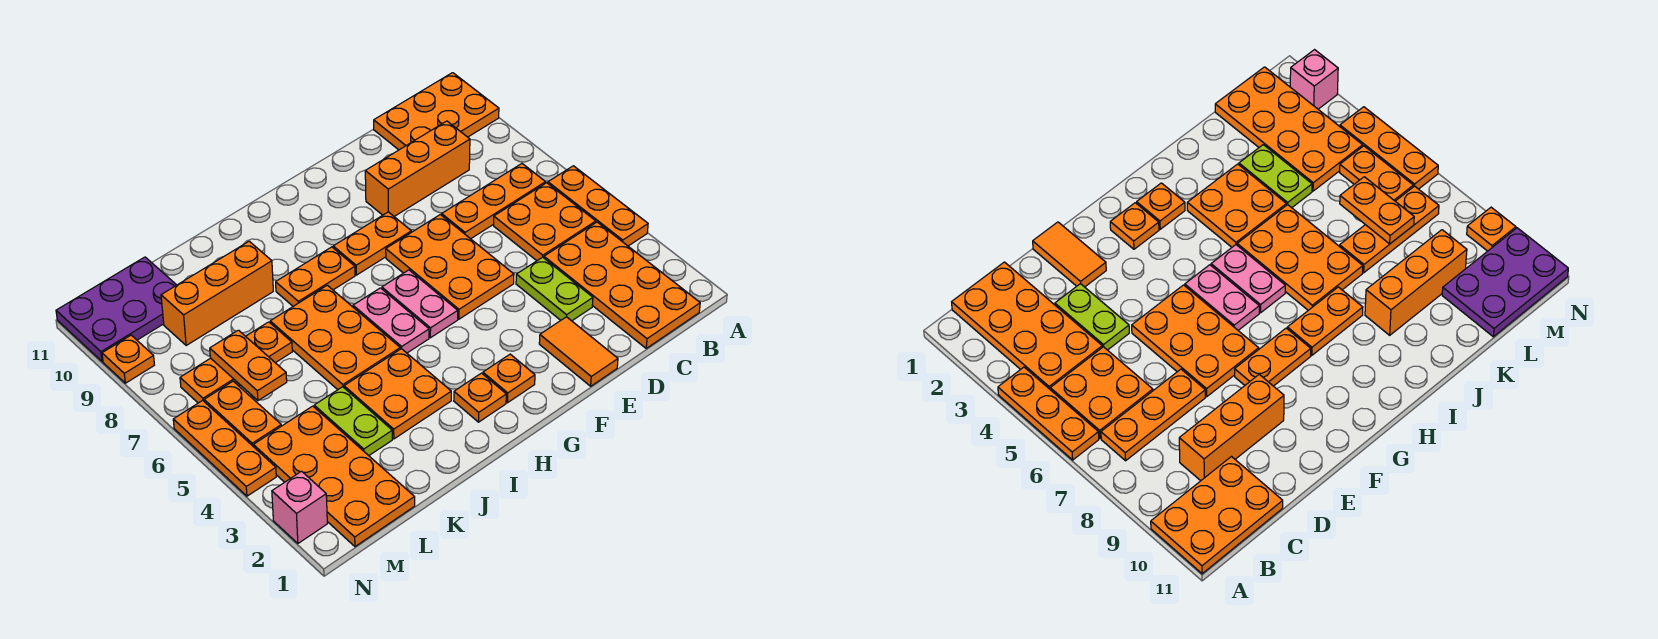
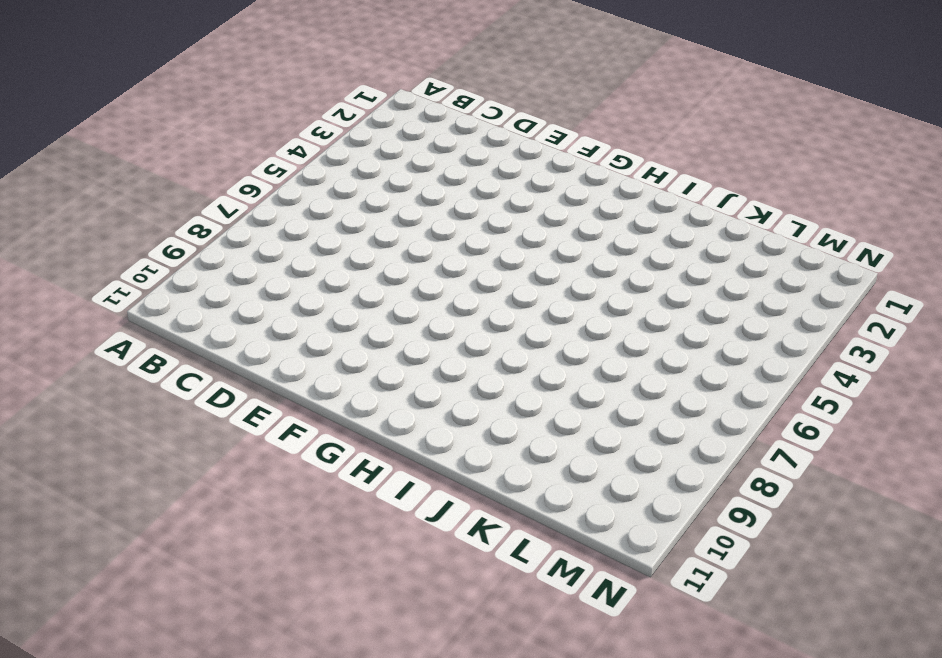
none -> orange 1x3 plate [548,166,648,246]
none -> orange 2x3 plate [374,73,499,150]
none -> orange 2x4 plate [544,222,700,348]

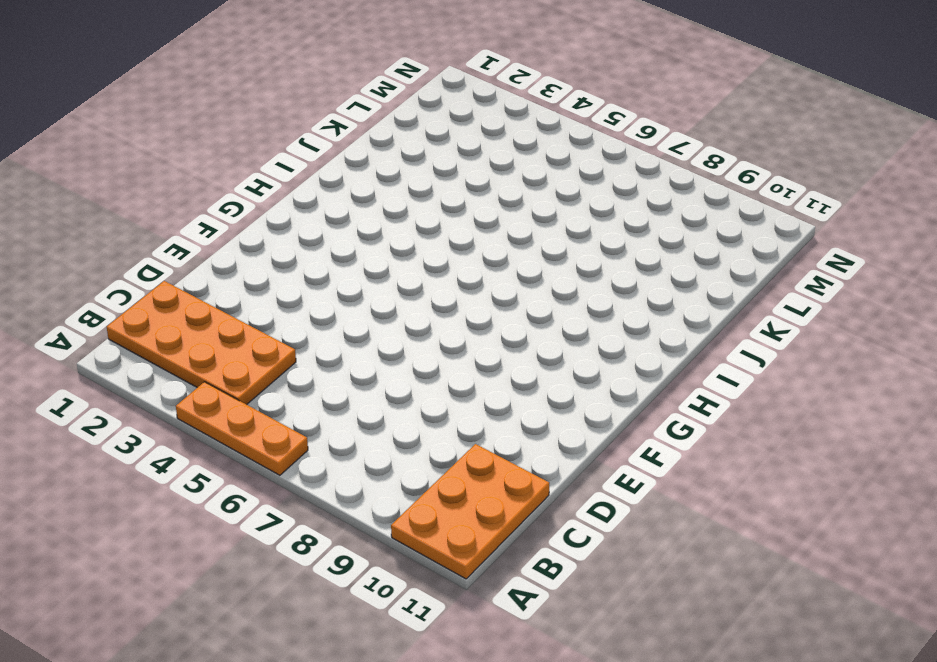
none -> orange 2x2 plate [494,183,596,261]
none -> orange 1x3 plate [442,164,545,239]
none -> orange 1x3 brick [365,121,470,216]

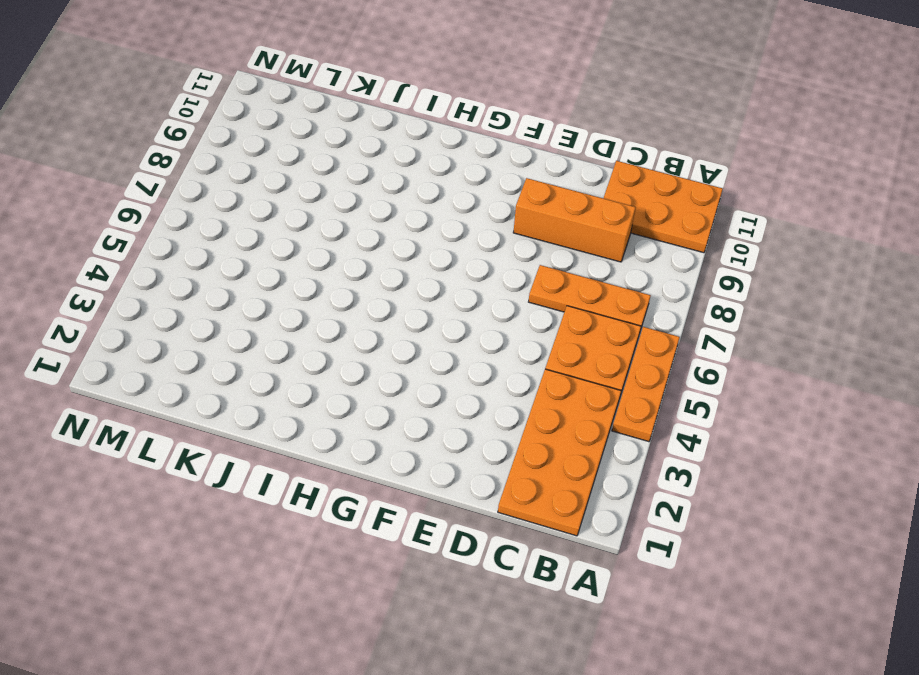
none -> lime 1x2 plate [516,257,593,321]
none -> orange 1x2 tile [539,317,618,386]
none -> orange 2x3 plate [386,215,514,319]

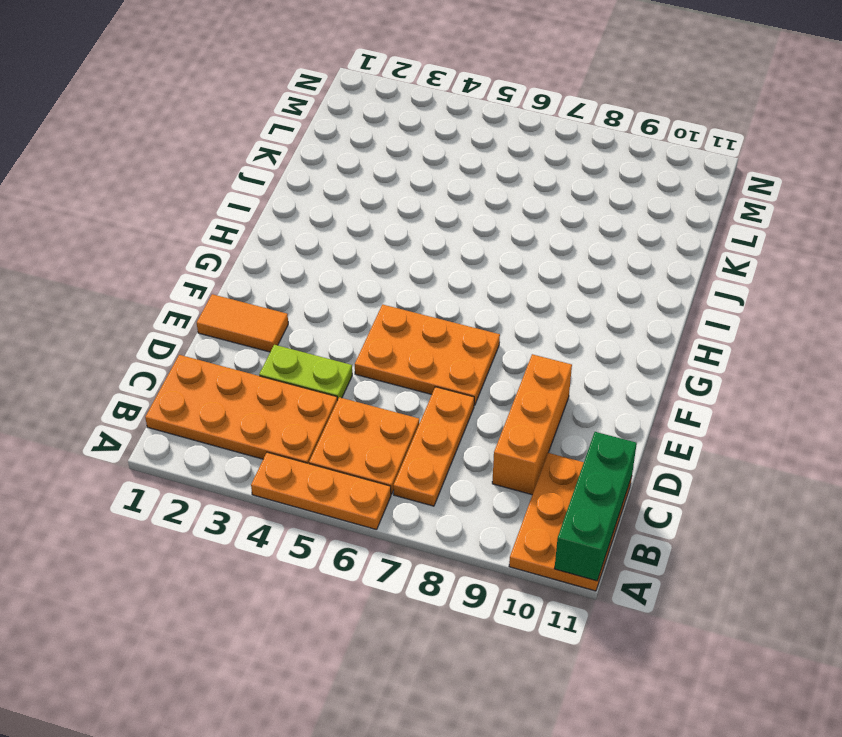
green 1x3 brick [554,432,637,581] -> none
none -> orange 1x2 plate [333,212,411,275]
none -> orange 1x1 plate [483,354,535,403]
none -> pink 1x2 plate [382,270,458,338]

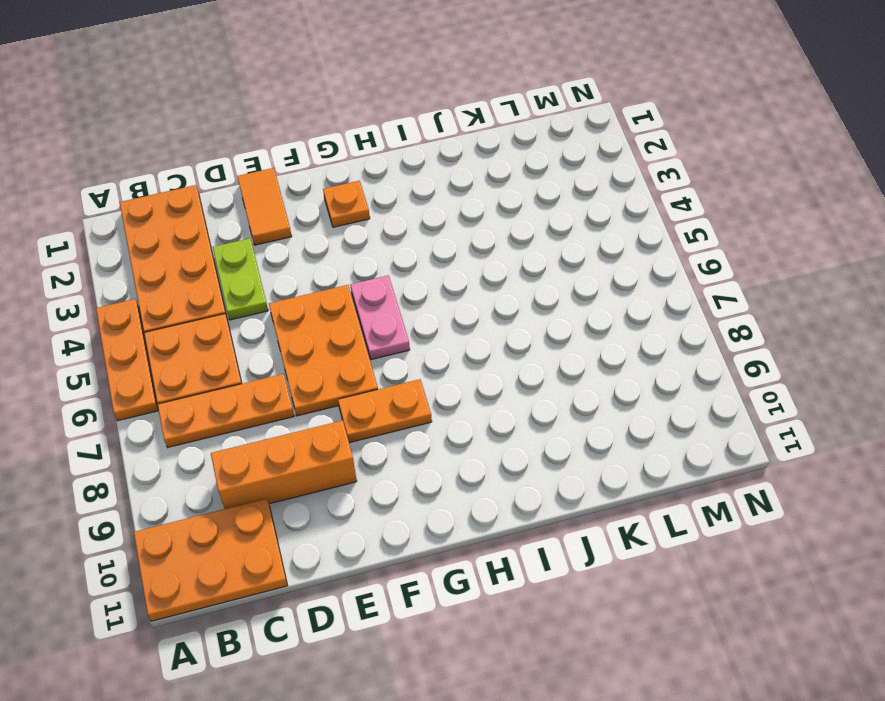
none -> orange 1x1 plate [454,373,506,422]
none -> pink 1x2 plate [353,288,429,353]
none -> orange 1x2 plate [276,247,355,306]

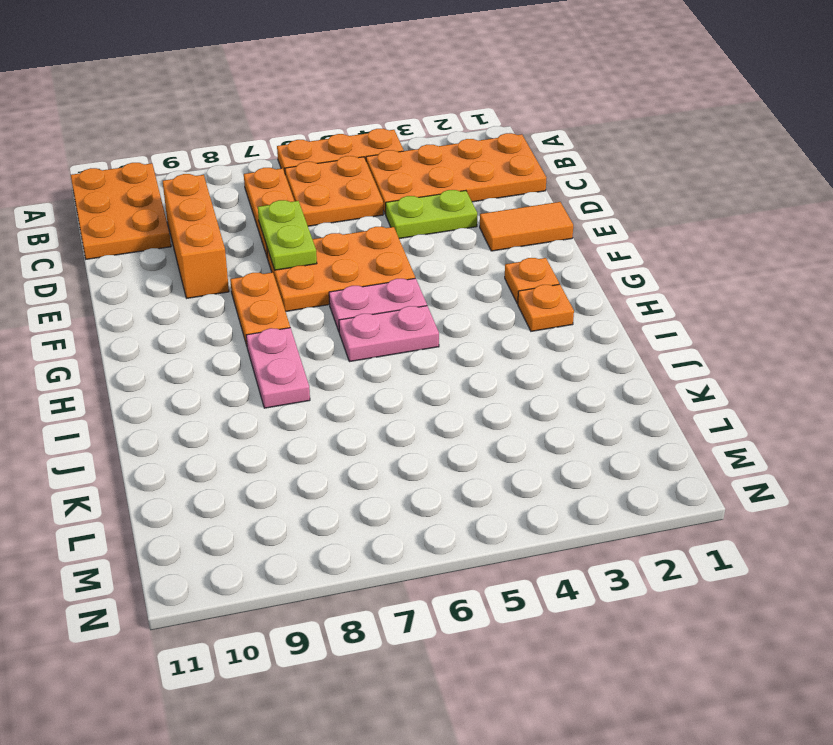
lime 1x2 plate [258,200,317,270] -> lime 1x2 plate turned to [314,387,392,456]
pink 1x2 plate [246,328,310,408] -> orange 1x2 plate [276,247,355,306]
none -> orange 2x2 plate [344,349,451,439]
none -> orange 2x3 plate [270,285,400,390]
none -> orange 1x3 brick [161,241,273,346]

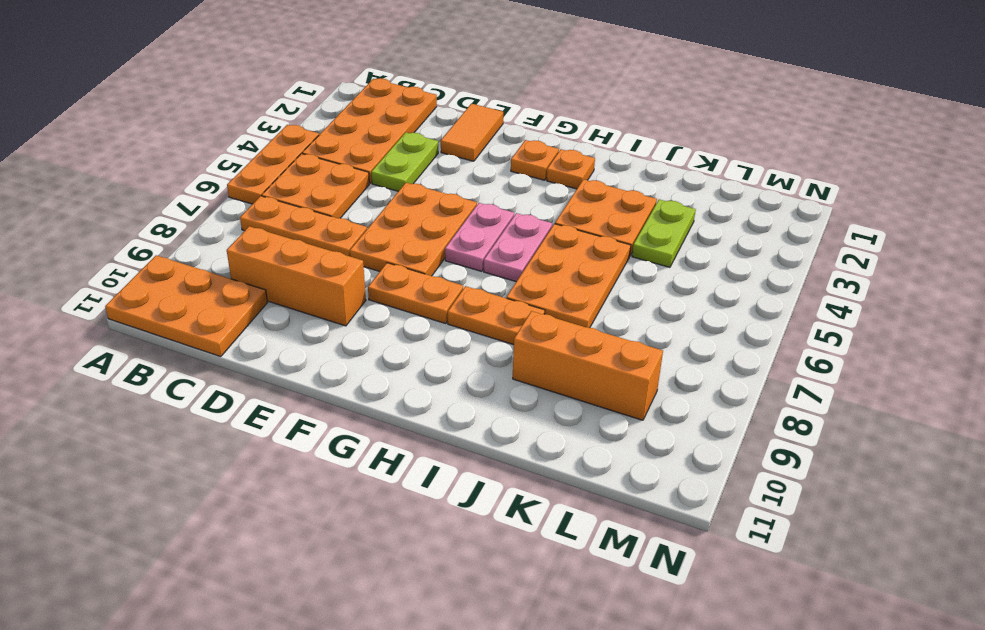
none -> orange 1x3 plate [180,322,292,403]
none -> orange 2x4 plate [253,406,415,546]
none -> purple 2x3 plate [56,257,176,361]

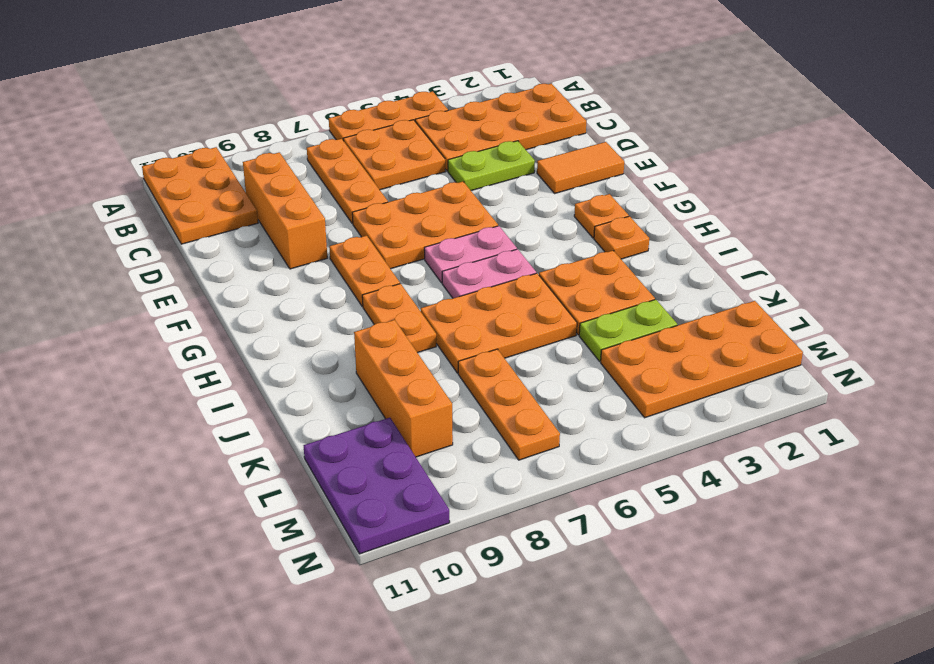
none -> orange 1x2 plate [204,381,281,447]
none -> pink 1x1 brick [272,471,327,543]
none -> orange 1x3 plate [173,401,276,496]

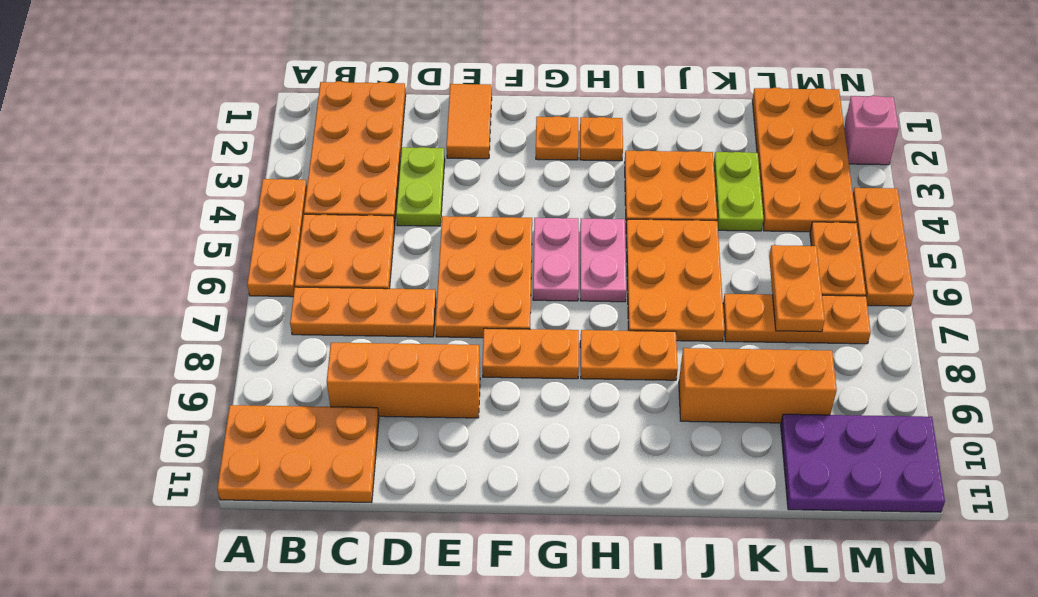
none -> orange 1x1 plate [102,335,154,383]

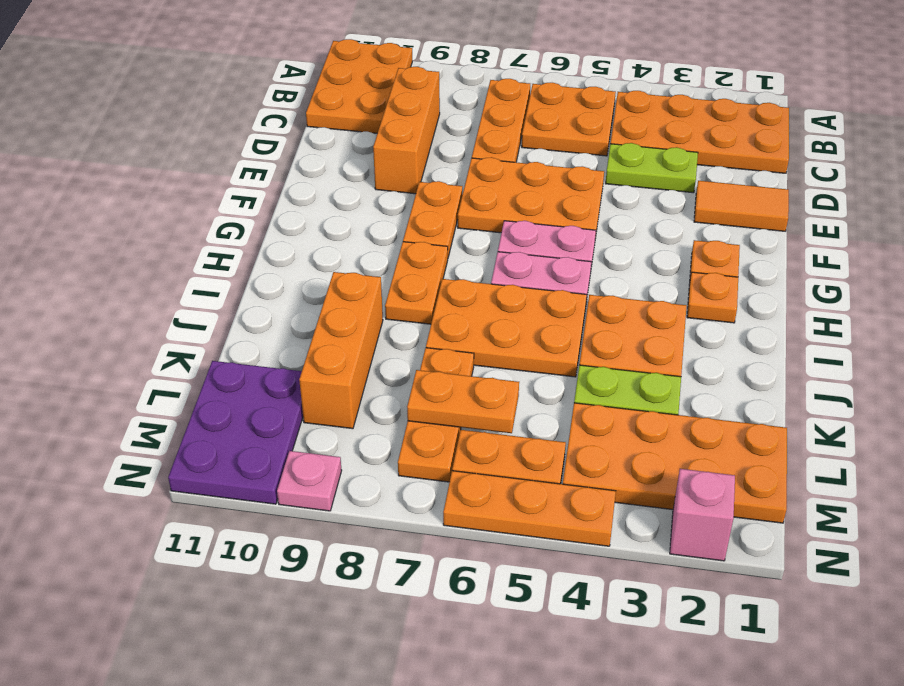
pink 1x1 plate [277,451,342,511] -> orange 1x1 plate [102,335,154,383]
none -> orange 1x3 plate [548,166,648,246]

